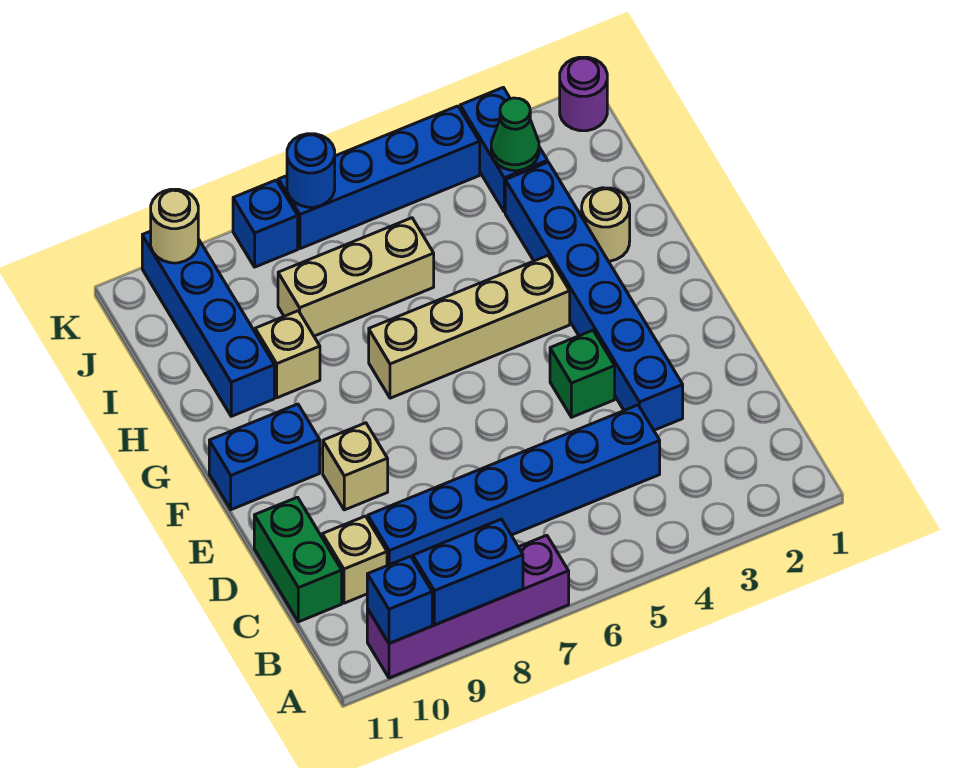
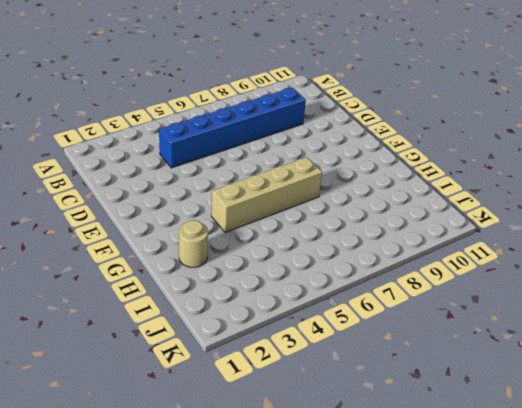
none -> purple 1x4 brick [367,535,569,678]
none -> tan 1x1 brick [322,516,387,603]
none -> green 1x2 brick [254,497,342,622]

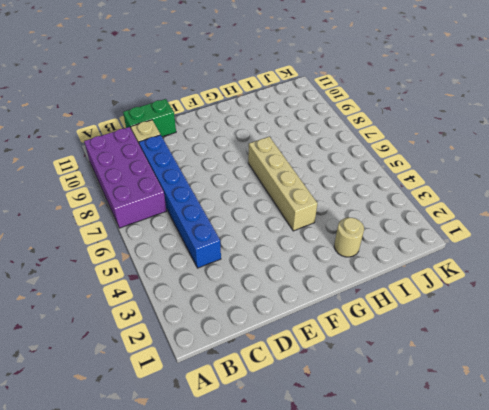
purple 2x4 brick [84,127,167,228] -> purple 1x4 brick [367,535,569,678]
none -> blue 1x6 brick [505,162,683,430]
none -> green 1x1 brick [550,330,615,417]
none -> tan 1x1 brick [323,423,388,510]

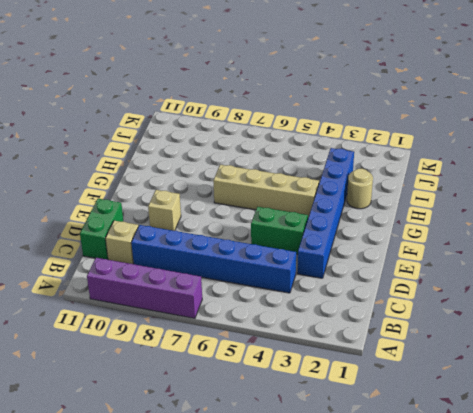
green 1x2 brick [251,207,308,254] -> green 1x1 brick [550,330,615,417]
none -> blue 1x2 brick [209,404,320,510]
none -> tan 1x1 brick [255,311,320,398]
none -> blue 1x4 brick [142,231,274,416]

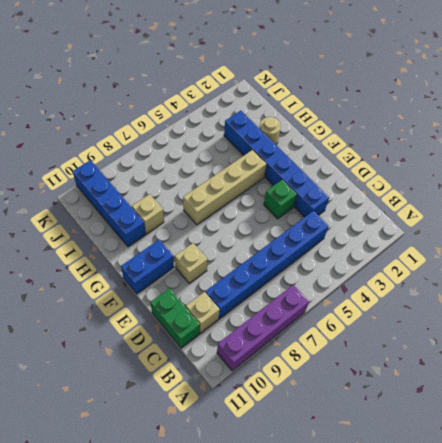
none -> tan 1x3 brick [278,218,434,336]
none -> blue 1x2 brick [460,87,548,212]
none -> purple 1x1 round brick [560,57,607,131]

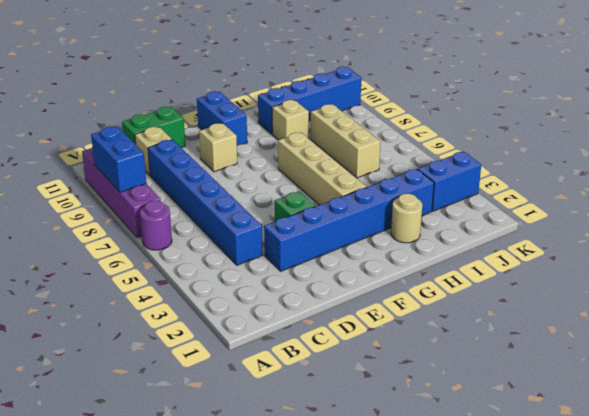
purple 1x1 round brick [140,200,172,250] -> purple 1x1 round brick moved to [560,57,607,131]
none -> blue 1x4 brick [278,106,480,249]
none -> blue 1x1 brick [233,180,298,267]
none -> blue 1x1 brick [367,556,432,644]

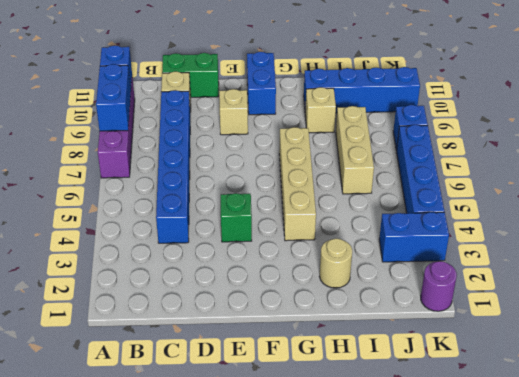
none -> blue 1x6 brick [505,162,683,430]
none -> green 1x1 cone [491,98,539,171]
none -> blue 1x1 round brick [287,134,335,207]

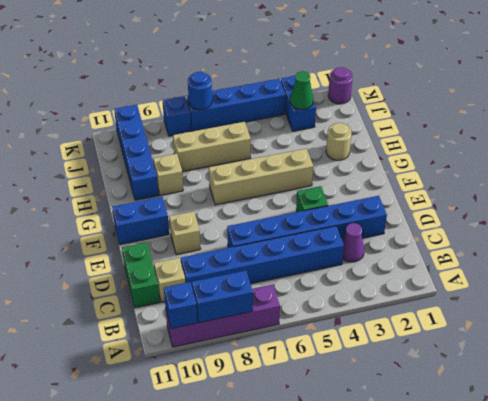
purple 1x1 cone [342,223,364,262] -> none
blue 1x6 brick [227,196,387,248] -> blue 1x6 brick turned to [505,162,683,430]
none -> tan 1x1 round brick [151,189,198,263]

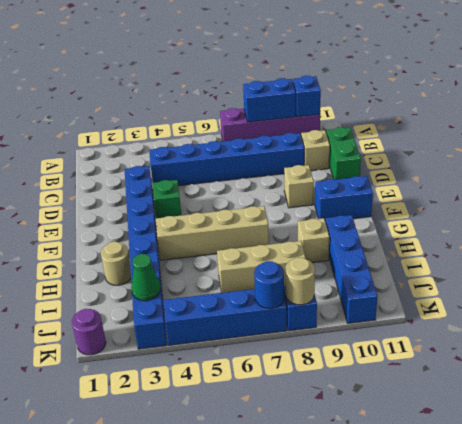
tan 1x1 round brick [285,258,315,305] -> tan 1x1 round brick moved to [151,189,198,263]

